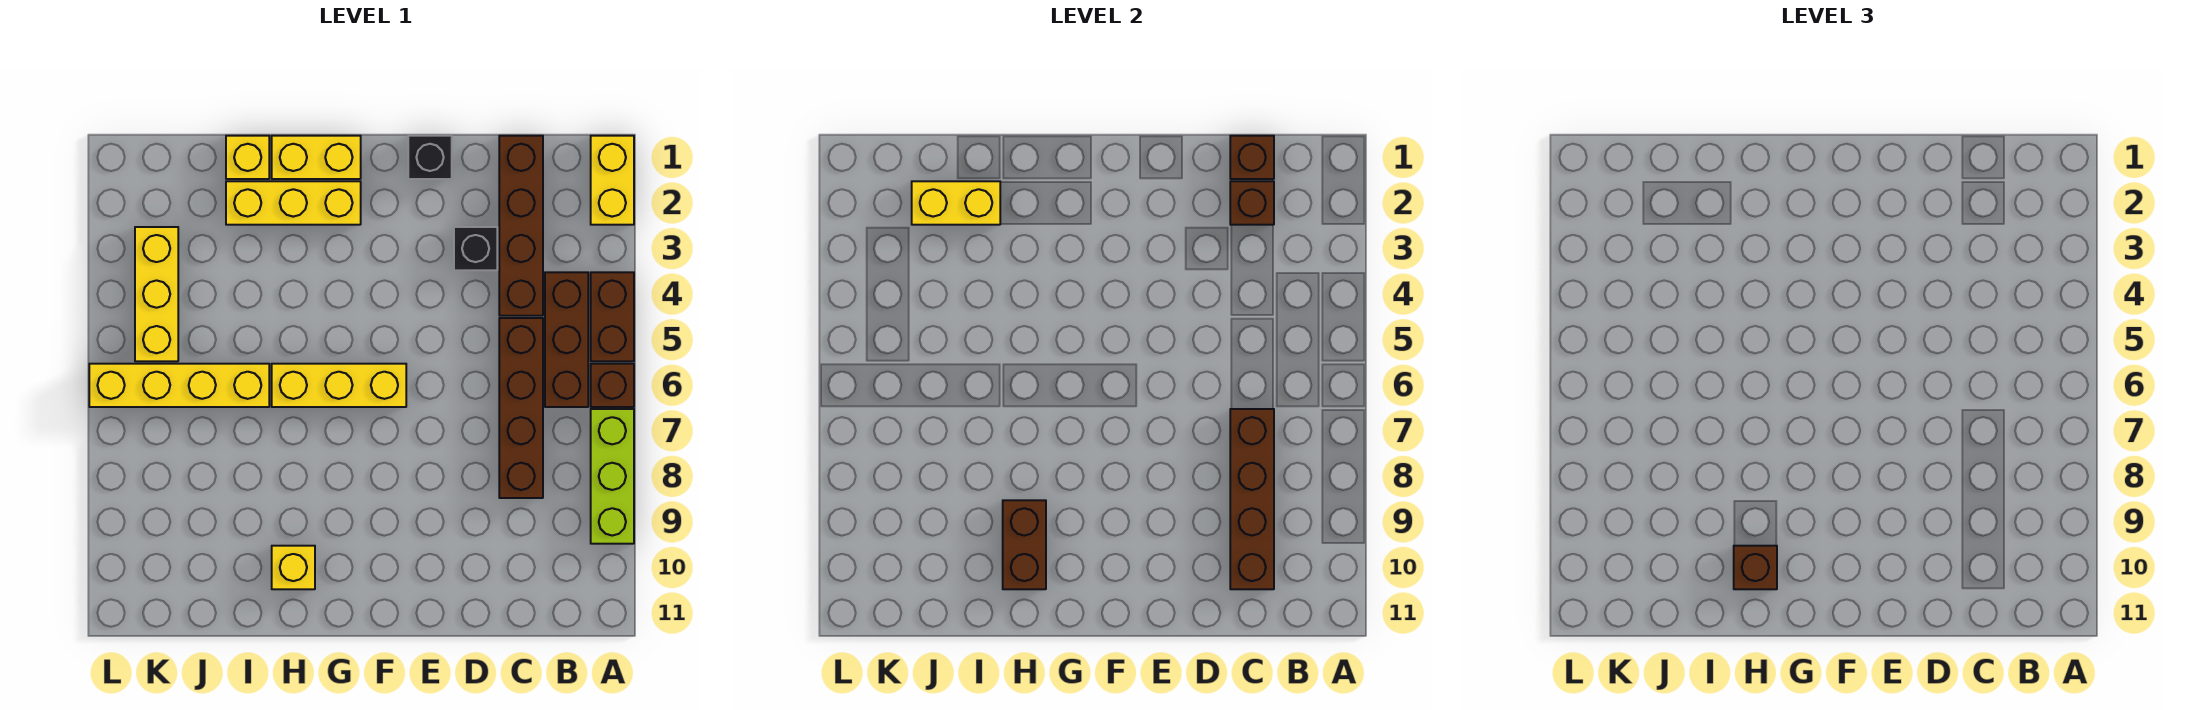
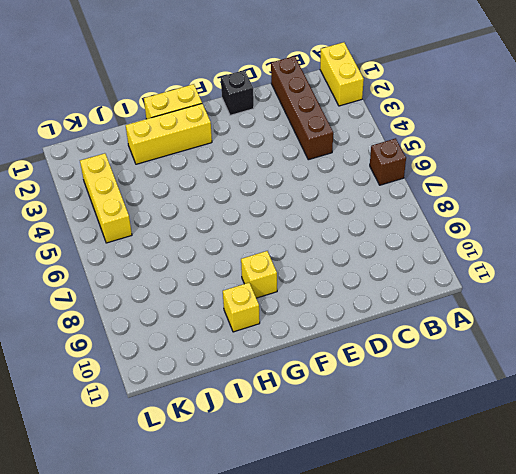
yellow 1x1 brick [241,251,277,298] -> yellow 1x1 brick moved to [226,136,269,179]
none -> brown 1x2 brick [591,272,634,361]
none -> lime 1x3 brick [591,409,634,544]
none -> brown 1x3 brick [545,272,588,407]

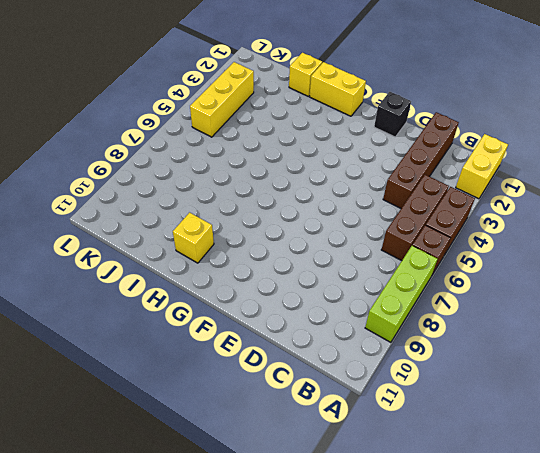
none -> brown 1x4 brick [499,318,543,498]
none -> black 1x1 brick [454,227,497,270]
none -> yellow 1x3 brick [272,364,406,407]

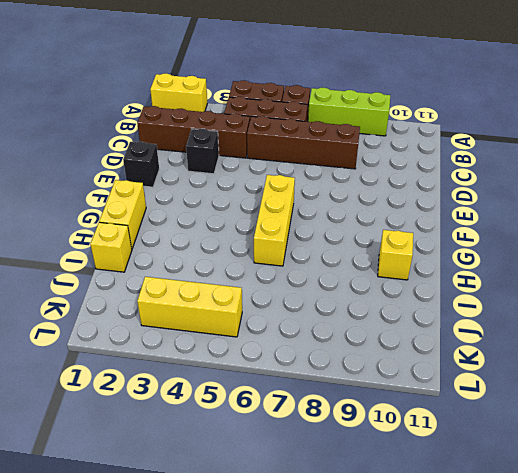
none -> yellow 1x3 brick [226,181,361,225]
none -> yellow 1x4 brick [89,364,269,407]
none -> brown 1x1 brick [1230,136,1274,179]

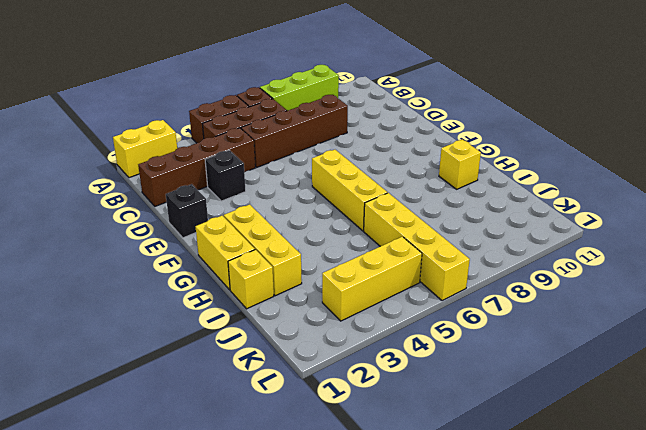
none -> brown 1x1 brick [1230,136,1274,179]
none -> brown 1x1 brick [1230,181,1274,225]
none -> brown 1x4 brick [1230,409,1274,589]

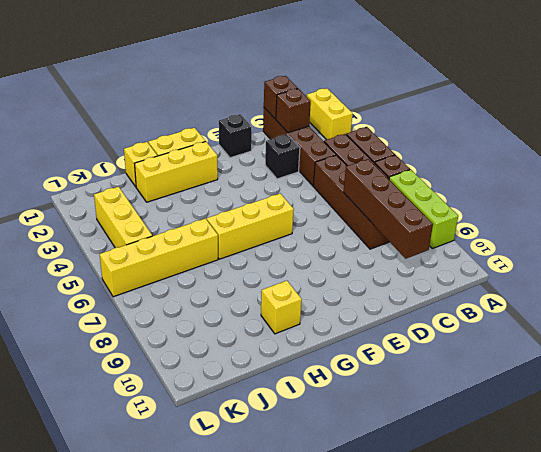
none -> brown 1x2 brick [1003,500,1046,589]
none -> yellow 1x2 brick [912,181,1000,225]
none -> brown 1x1 brick [1734,546,1777,589]

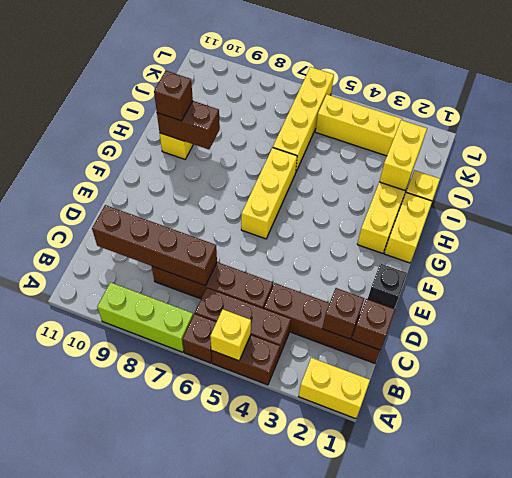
yellow 1x1 brick [210,309,251,361] -> none
none -> black 1x1 brick [454,227,497,270]

